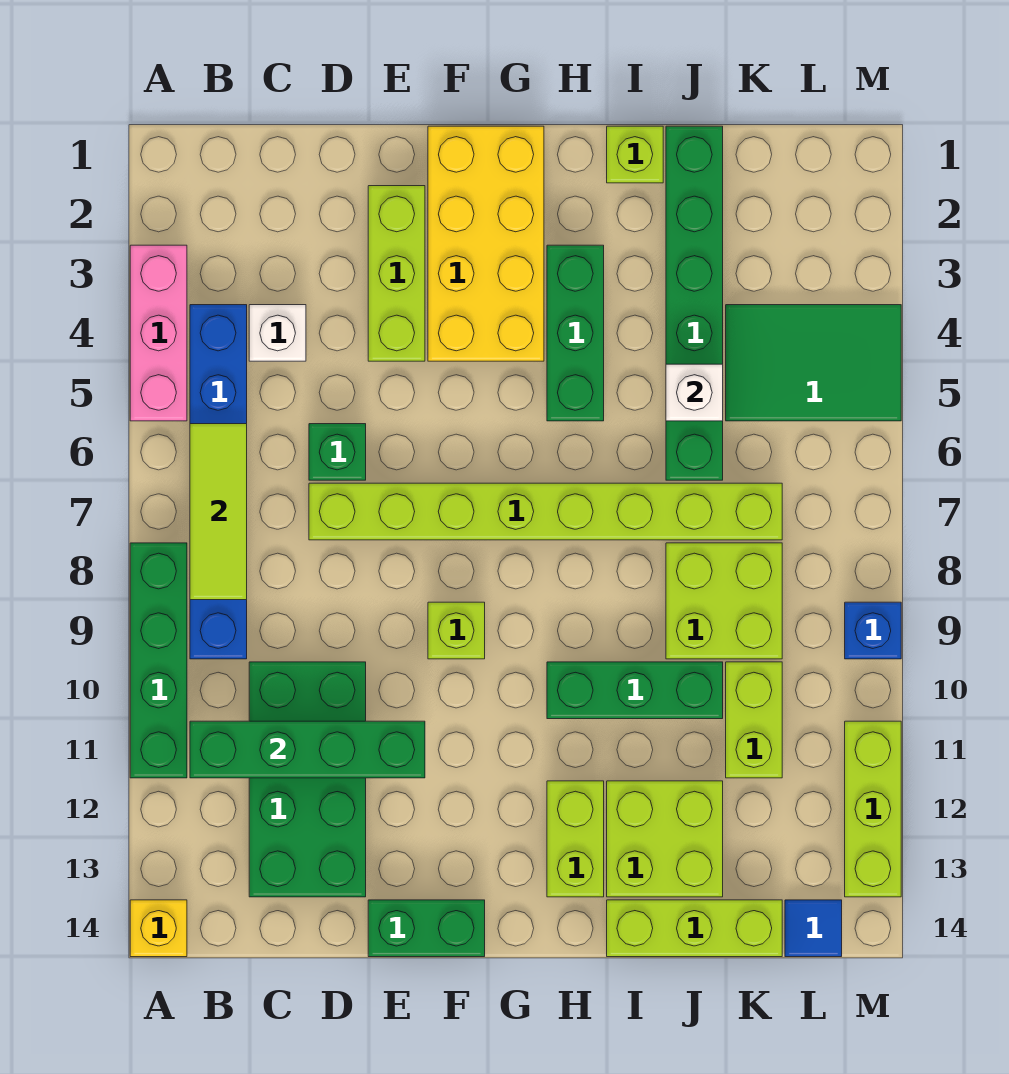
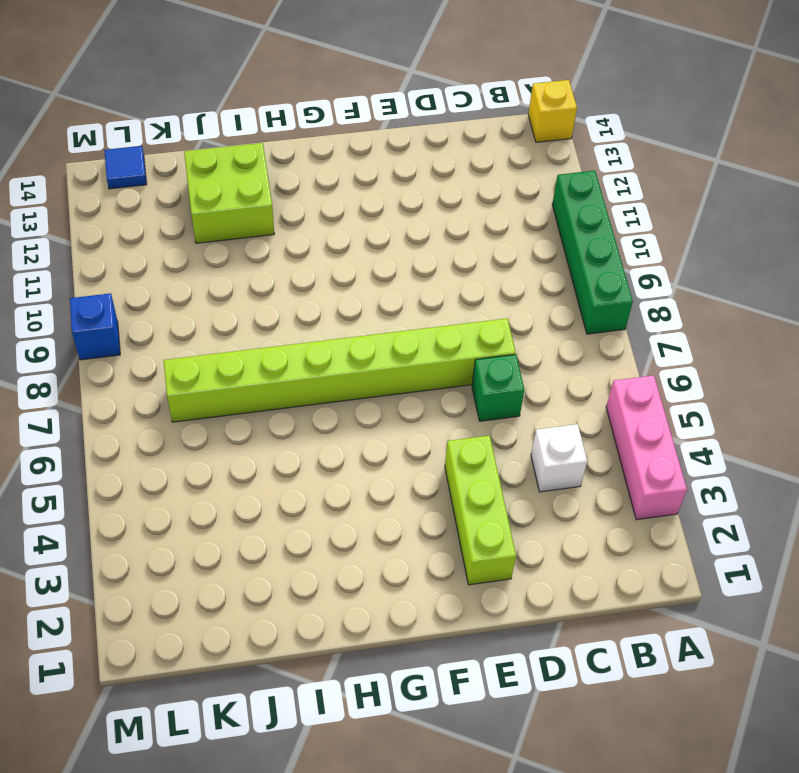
none -> blue 1x6 brick [190,305,247,659]
none -> green 2x4 brick [249,662,366,897]
none -> green 1x2 brick [368,900,485,957]

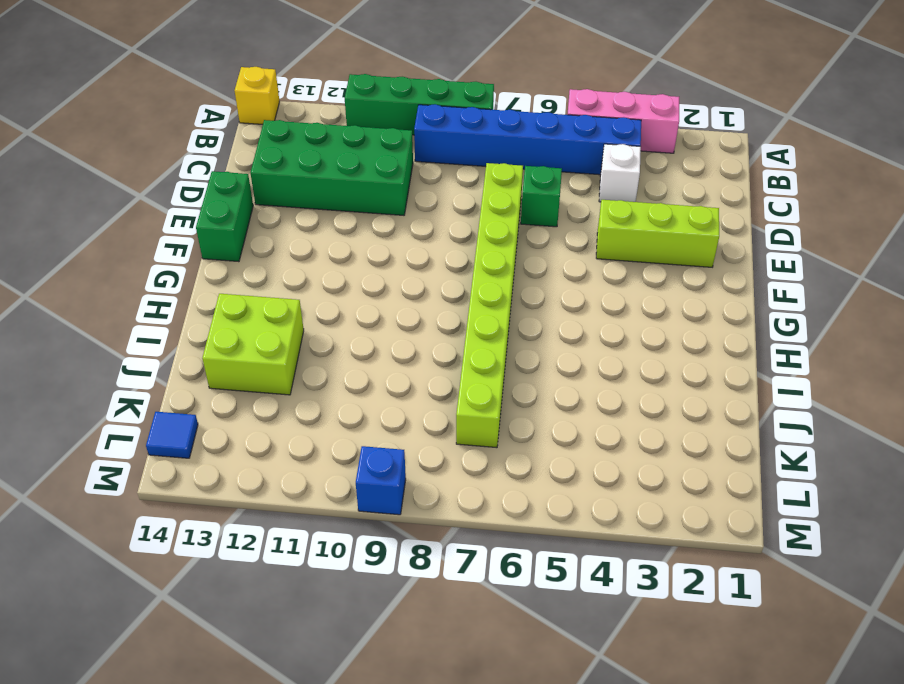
none -> yellow 2x4 brick [428,126,544,361]
none -> lime 1x1 brick [428,602,485,659]
none -> green 1x3 brick [547,245,604,421]

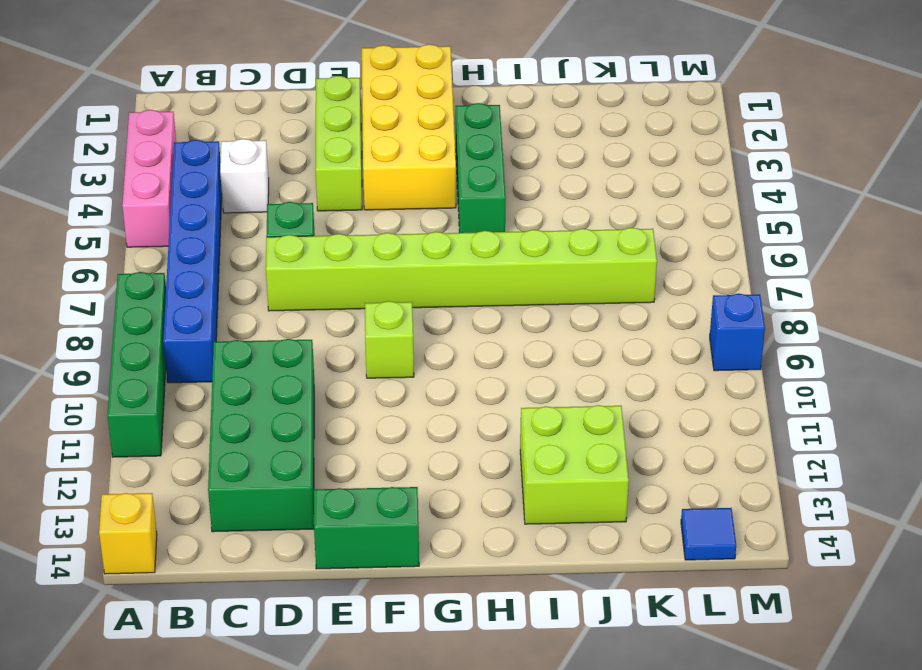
none -> green 1x3 brick [547,662,723,719]
none -> lime 1x2 brick [547,781,604,897]
none -> lime 1x1 brick [607,126,663,183]

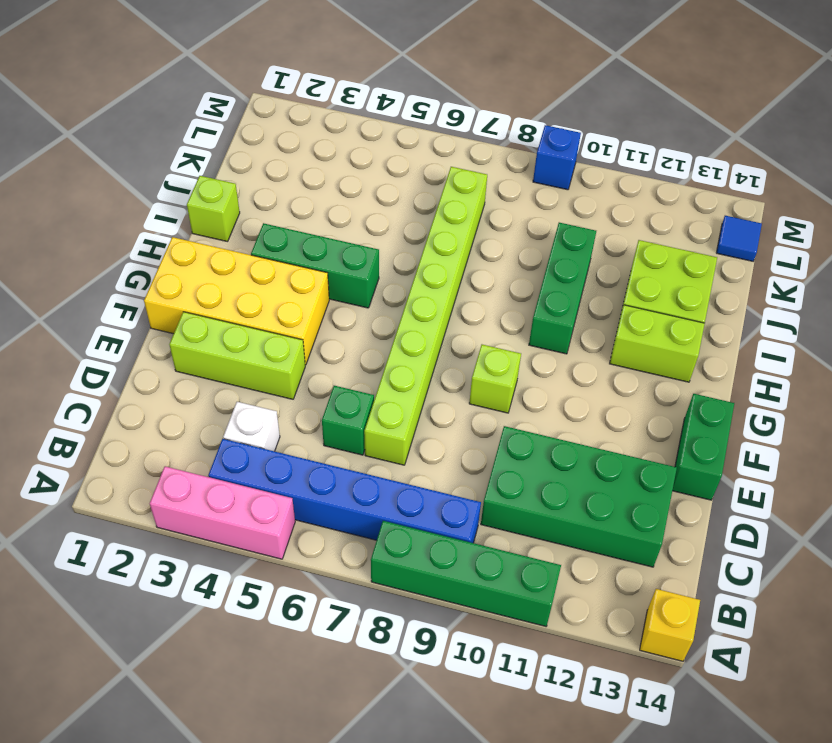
none -> lime 1x3 brick [607,900,782,957]
none -> green 1x6 brick [666,126,723,480]
none -> lime 2x2 brick [666,543,782,659]

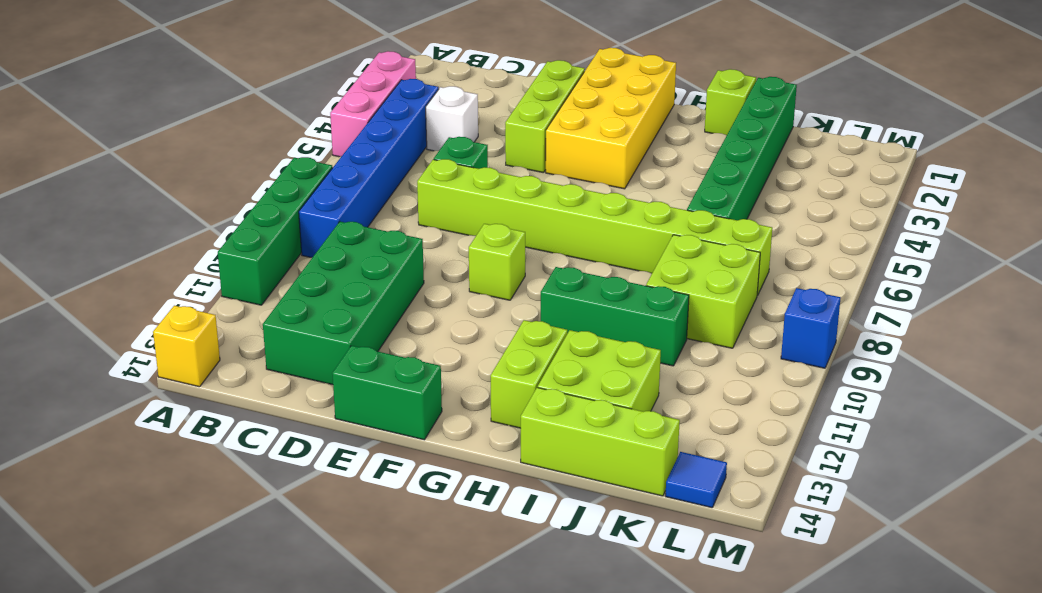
none -> green 1x3 brick [547,245,604,421]
none -> green 2x3 tile [726,305,901,421]
none -> lime 1x2 brick [726,662,782,778]

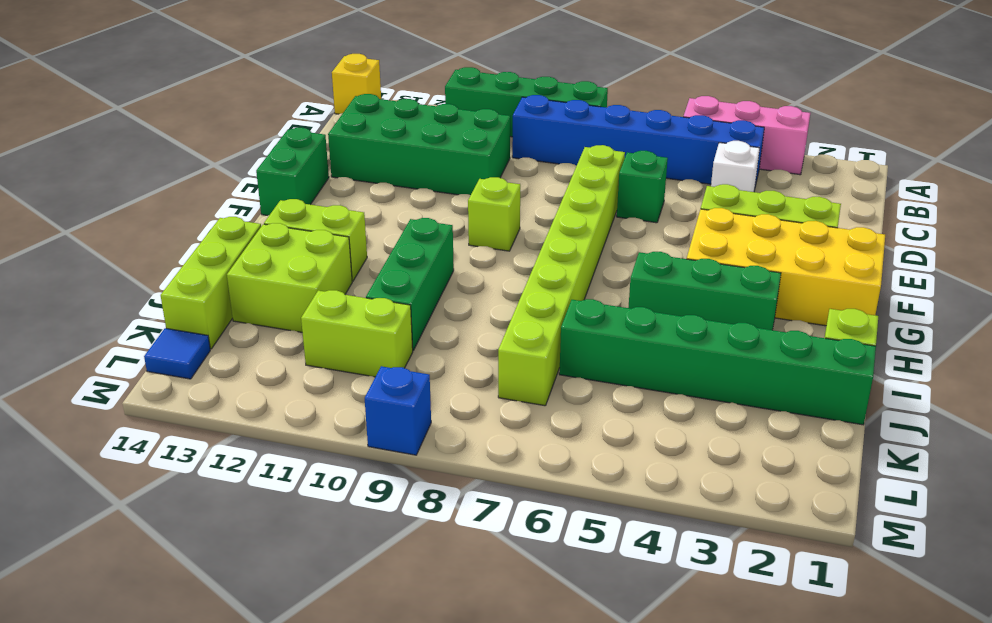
none -> lime 2x2 brick [666,543,782,659]
none -> green 2x3 tile [726,305,901,421]
none -> lime 1x3 brick [845,721,901,897]

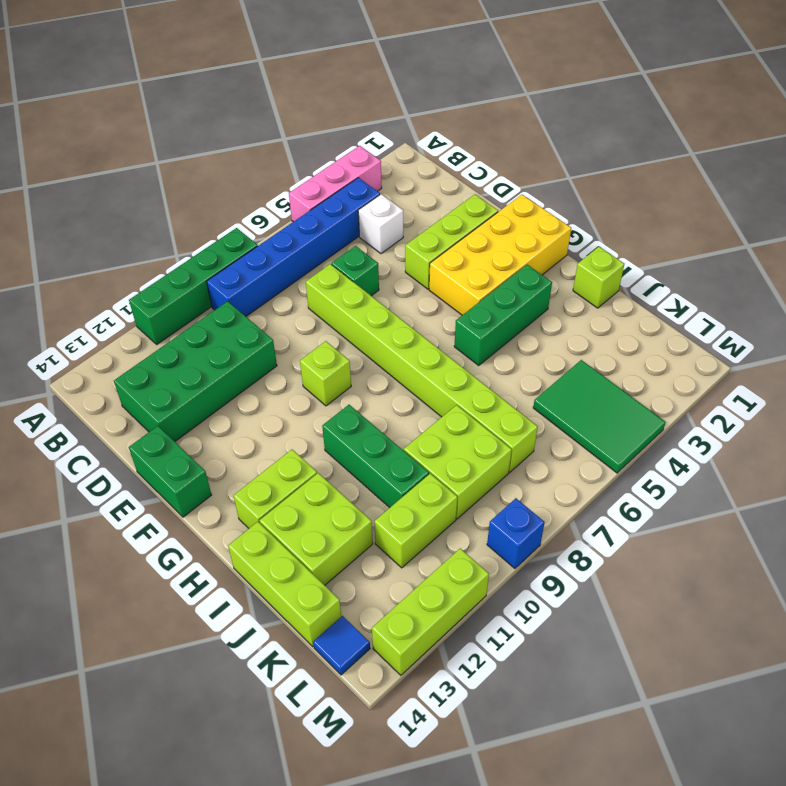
none -> yellow 1x1 brick [130,900,187,957]
none -> green 1x6 brick [666,126,723,480]
none -> lime 1x3 tile [190,424,247,600]

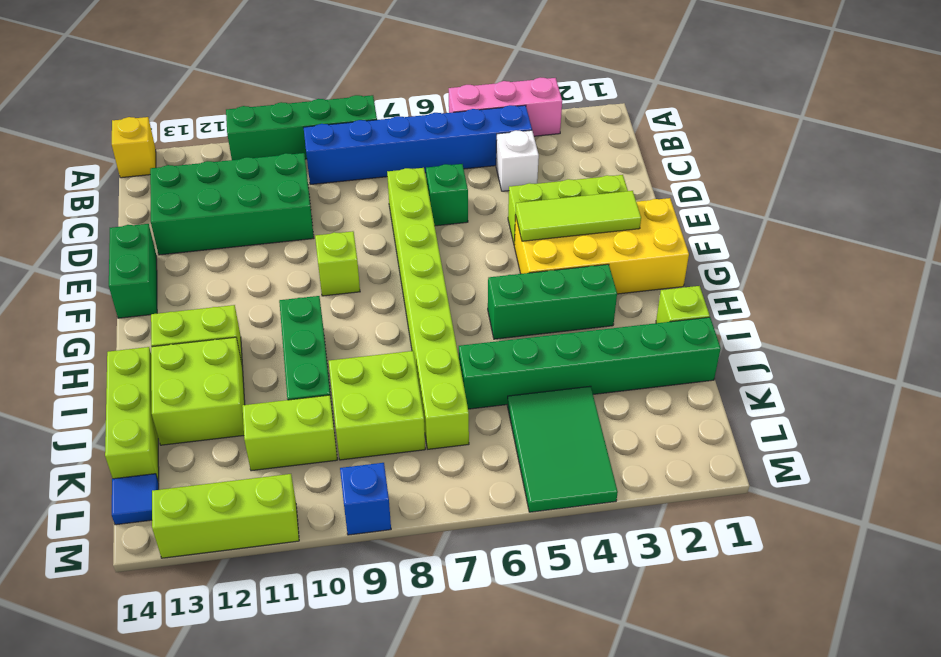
lime 1x3 tile [516,191,641,241] -> lime 1x3 tile moved to [190,424,247,600]
none -> green 1x4 brick [190,721,425,778]
none -> white 1x1 brick [666,364,723,421]

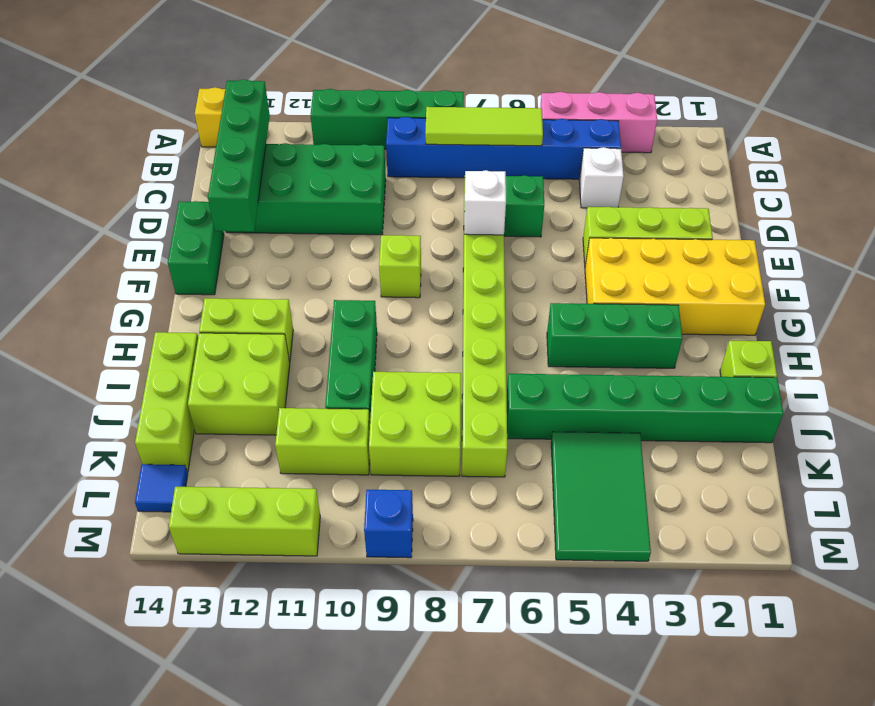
green 1x4 brick [208,79,270,232] -> green 1x4 brick moved to [190,721,425,778]
white 1x1 brick [464,170,506,235] -> white 1x1 brick moved to [666,364,723,421]

